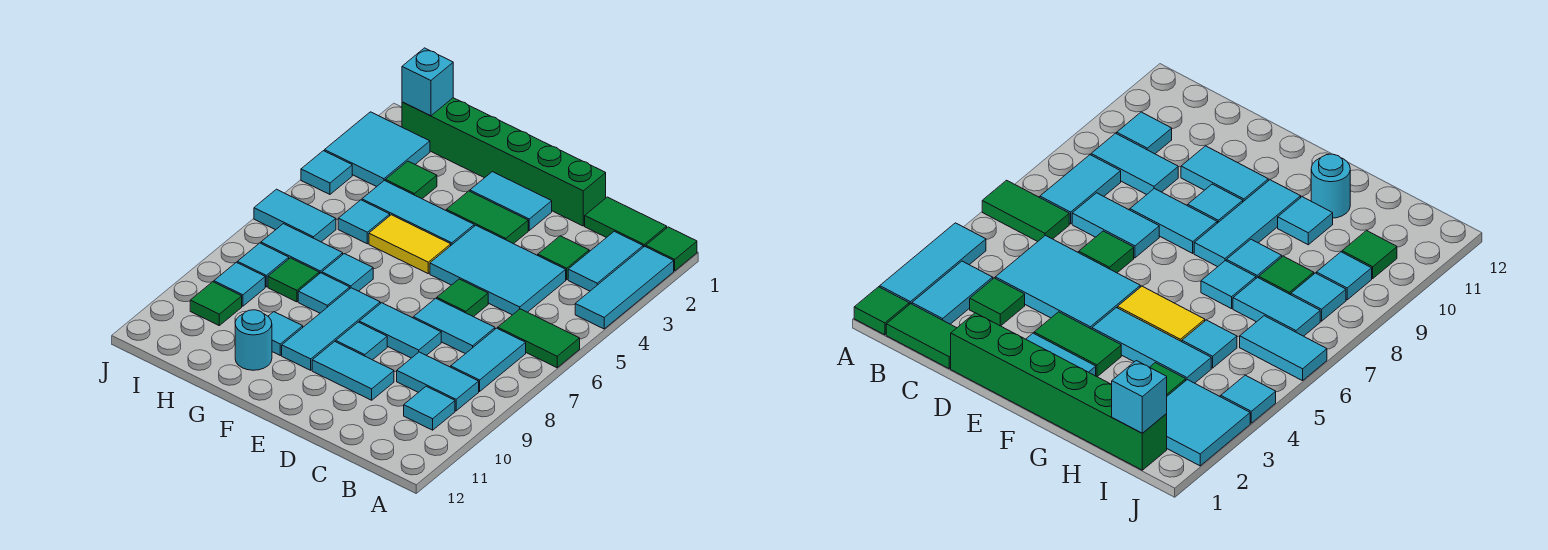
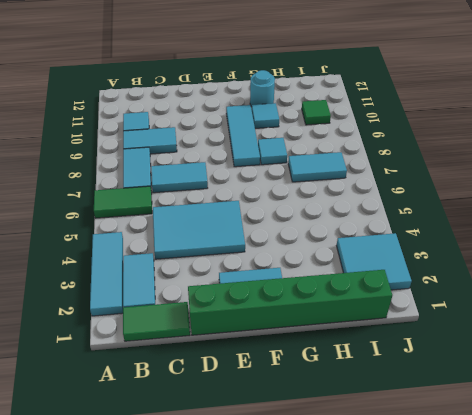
none -> green 1x1 tile [646,227,697,271]
none -> green 1x1 tile [538,236,589,280]
none -> green 1x1 tile [437,279,488,317]
none -> cyan 1x2 tile [359,303,441,358]

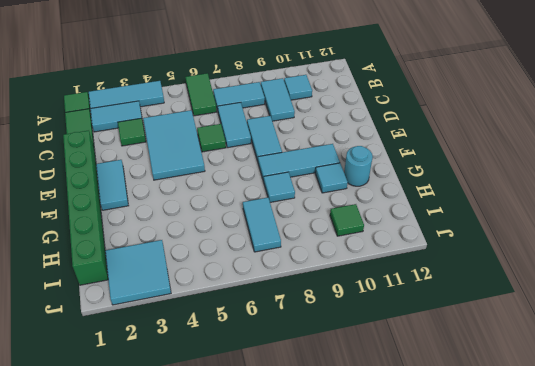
none -> cyan 1x2 tile [312,342,394,400]
none -> green 1x2 tile [446,191,528,244]
none -> cyan 1x1 tile [336,322,387,360]
none -> cyan 1x3 tile [362,181,474,245]

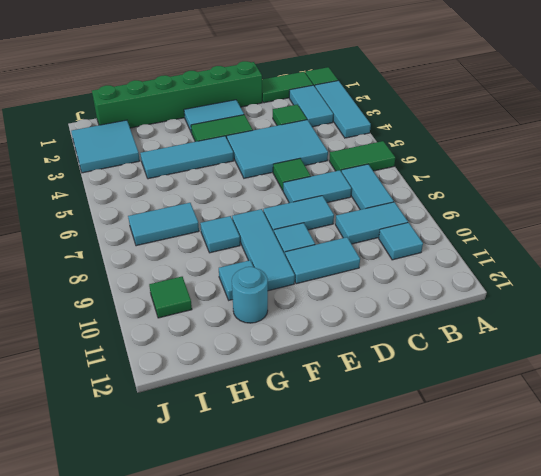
none -> yellow 1x2 tile [369,215,451,273]
none -> cyan 1x1 tile [322,254,373,291]
none -> green 1x1 tile [385,161,437,199]
none -> cyan 1x1 tile [338,200,390,244]

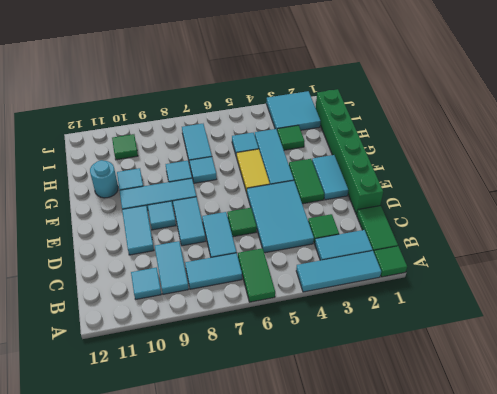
none -> green 1x1 tile [268,258,319,302]
none -> cyan 1x2 tile [254,189,336,242]
none -> cyan 1x1 tile [237,243,289,287]
none -> cyan 1x1 tile [214,262,265,306]

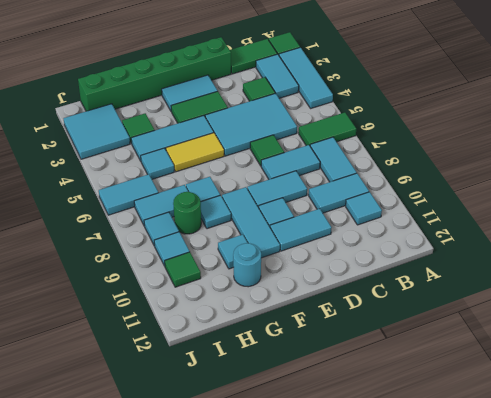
green 1x1 round brick [173,192,201,234] -> green 1x1 tile [268,258,319,302]
none -> cyan 1x1 tile [301,151,352,194]
none -> cyan 1x1 brick [402,48,453,116]

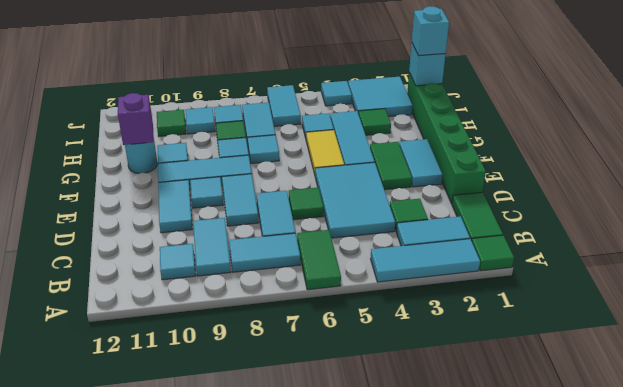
purple 1x1 brick [118,93,153,145] -> none
cyan 1x1 brick [412,6,449,56] -> none

